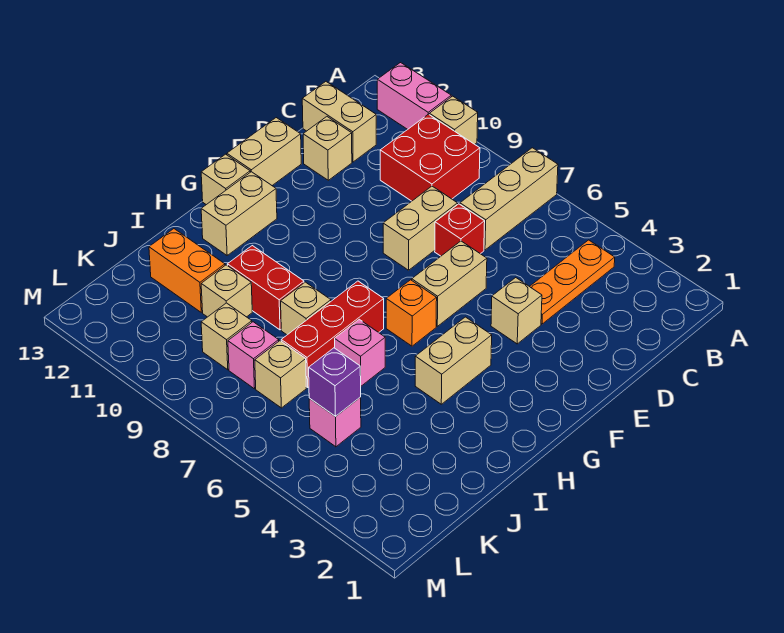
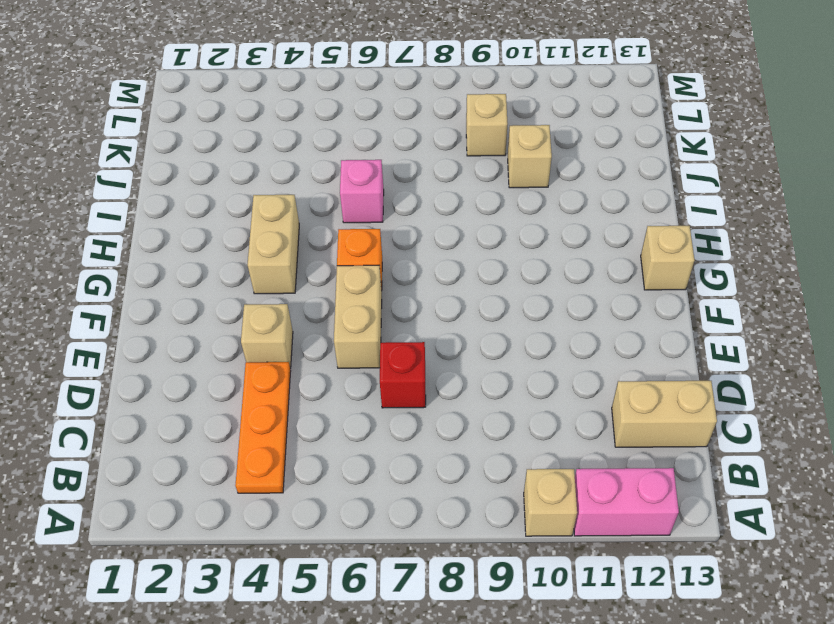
none -> tan 1x3 brick [460,148,558,250]
none -> red 2x2 brick [380,114,480,201]
none -> tan 1x2 brick [383,186,458,270]

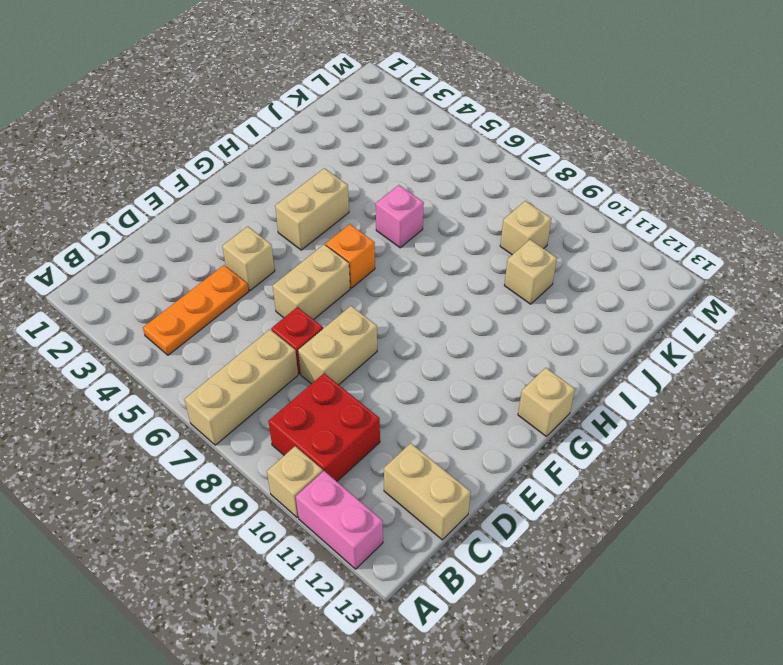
none -> tan 1x1 brick [303,117,352,180]
none -> tan 1x2 brick [227,118,301,185]
none -> tan 1x2 brick [201,172,277,255]

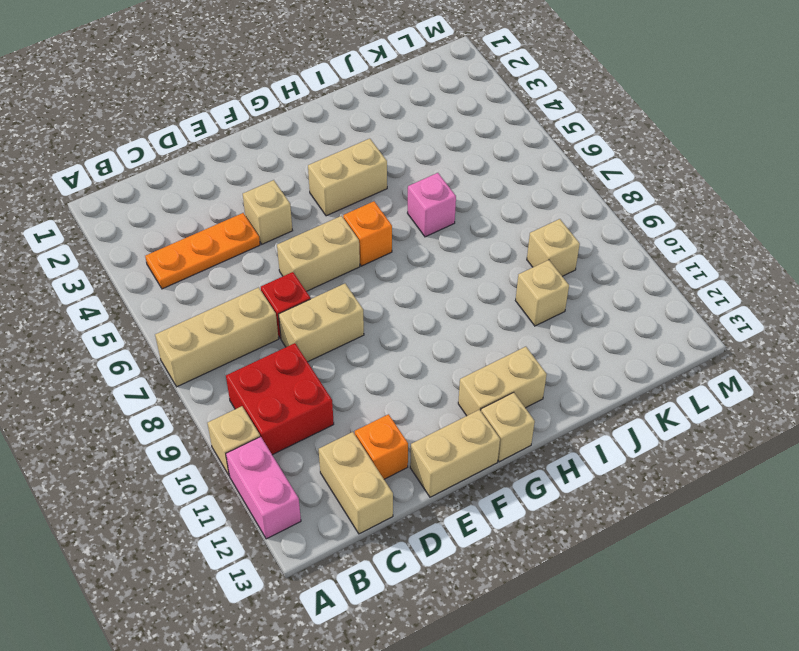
orange 1x1 brick [355,414,408,479] -> tan 1x1 brick [303,117,352,180]
none -> red 1x3 brick [281,281,384,387]
none -> tan 1x1 brick [281,282,331,335]
none -> red 1x2 brick [227,246,304,330]

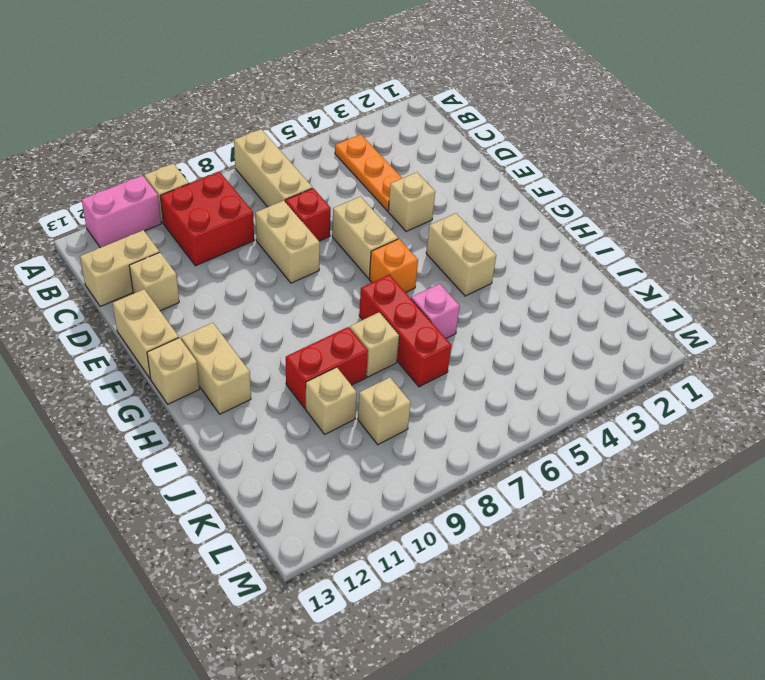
none -> orange 1x2 brick [149,229,225,312]
none -> pink 1x1 brick [309,397,361,447]
none -> tan 1x1 brick [255,341,306,408]

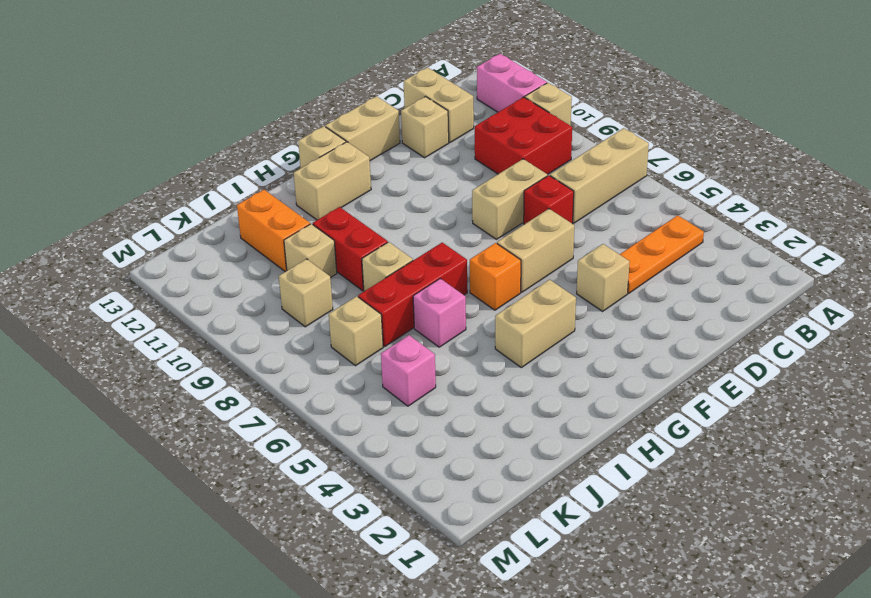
none -> pink 1x1 brick [228,322,279,389]
none -> purple 1x1 brick [309,348,361,417]

